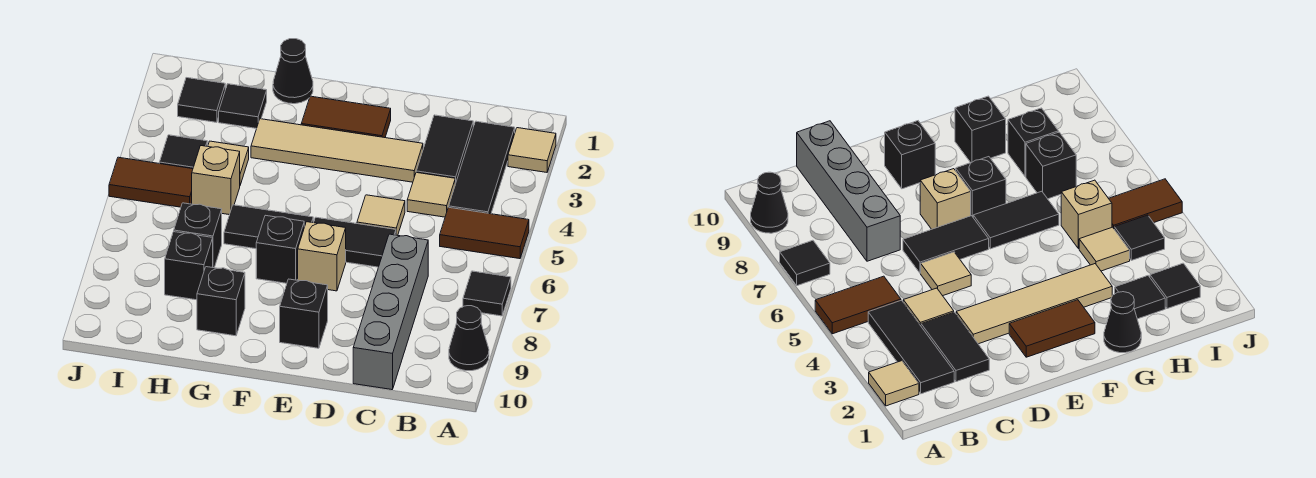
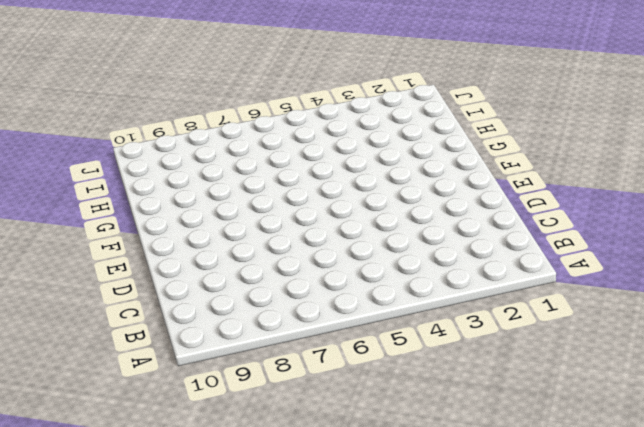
none -> tan 1x1 tile [508,128,556,172]
none -> brown 1x2 tile [440,207,529,259]
none -> black 1x1 tile [463,271,511,316]

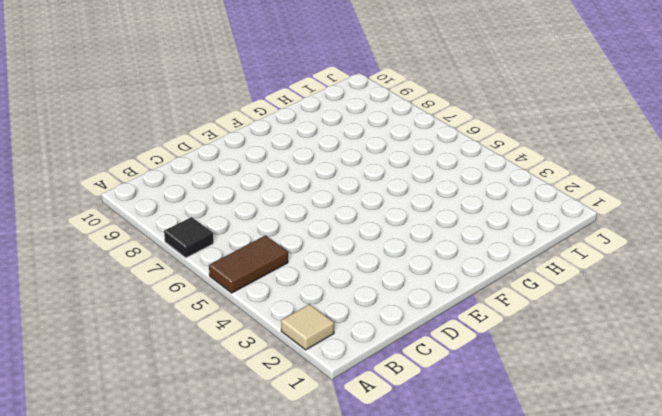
none -> black 1x1 cone [449,306,489,371]
none -> black 1x3 tile [449,121,515,214]
none -> black 1x2 tile [416,115,473,184]

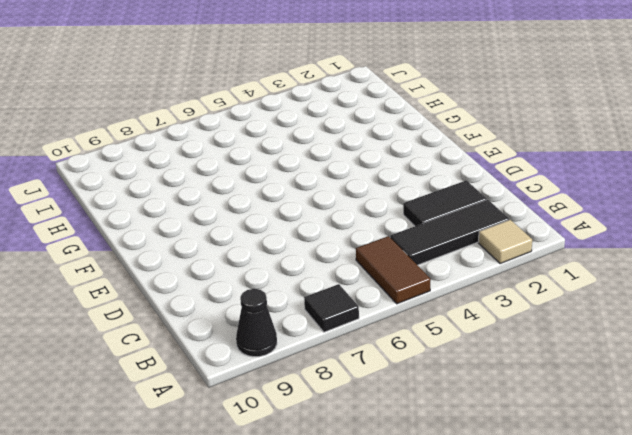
none -> tan 1x1 tile [407,172,455,217]
none -> grey 1x4 brick [353,234,428,390]
none -> tan 1x4 tile [251,119,423,182]

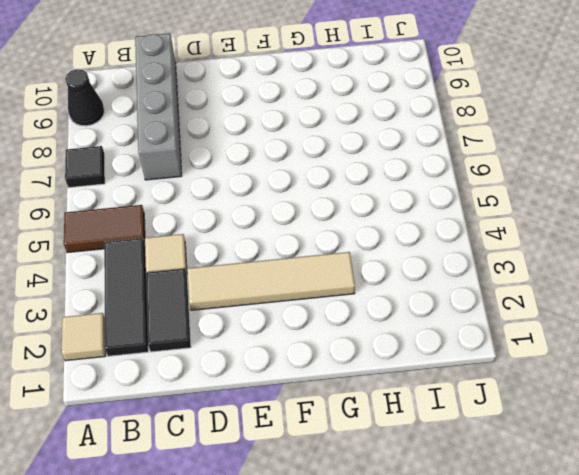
none -> tan 1x1 tile [357,195,405,235]
none -> black 1x2 tile [314,217,396,267]
none -> brown 1x2 tile [301,96,391,138]

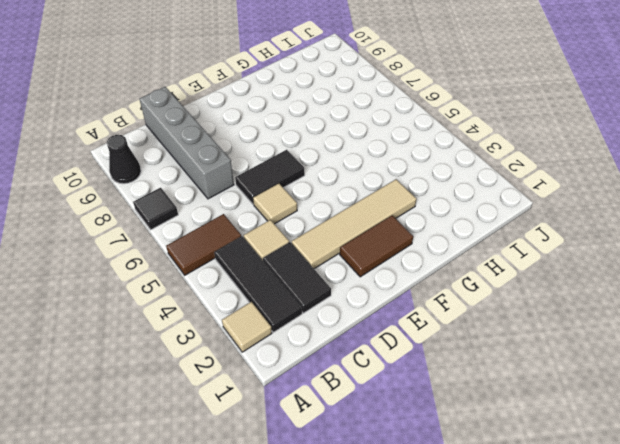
none -> tan 1x1 brick [298,222,346,291]
none -> black 1x1 brick [280,279,328,348]
none -> black 1x2 tile [224,205,313,249]

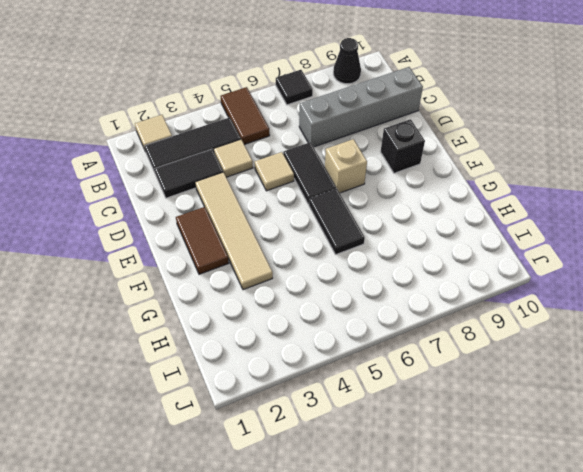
none -> black 1x1 brick [256,215,304,283]
none -> black 1x1 cone [273,39,313,104]
none -> black 1x1 brick [197,267,245,336]

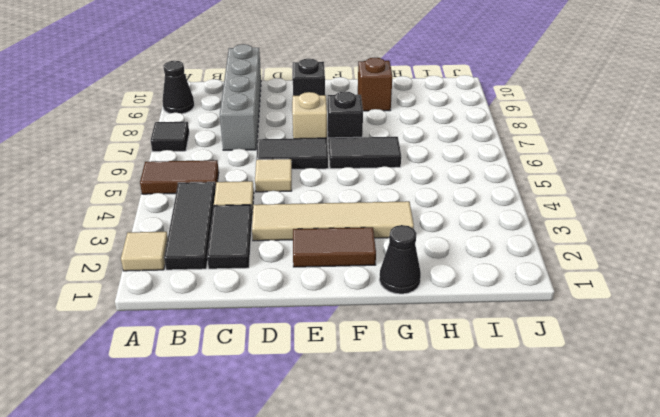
brown 1x1 brick [358,57,392,111] -> black 1x1 brick [197,267,245,336]
none -> black 1x1 tile [219,84,267,129]
none -> tan 1x1 tile [208,141,249,185]
none -> tan 1x1 brick [192,146,240,215]

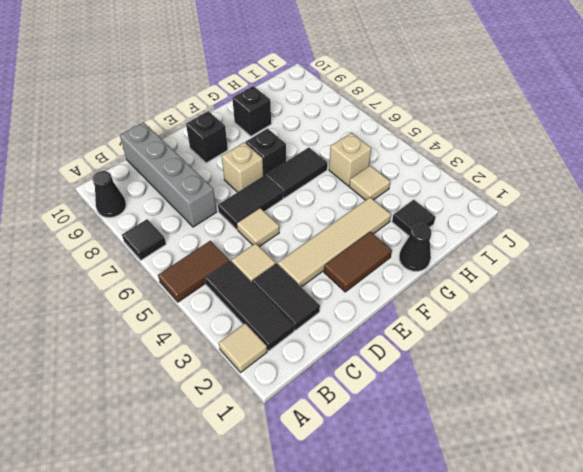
none -> black 1x1 brick [174,203,222,268]
none -> black 1x1 brick [165,232,213,300]
none -> black 1x1 tile [178,78,225,122]

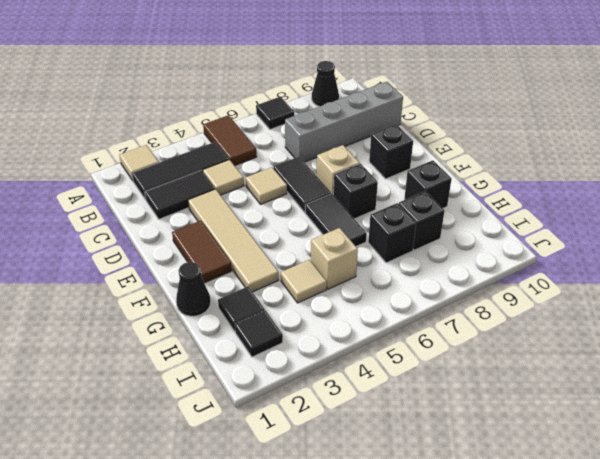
none -> black 1x1 tile [159,135,207,169]
none -> brown 1x2 tile [109,157,193,207]

